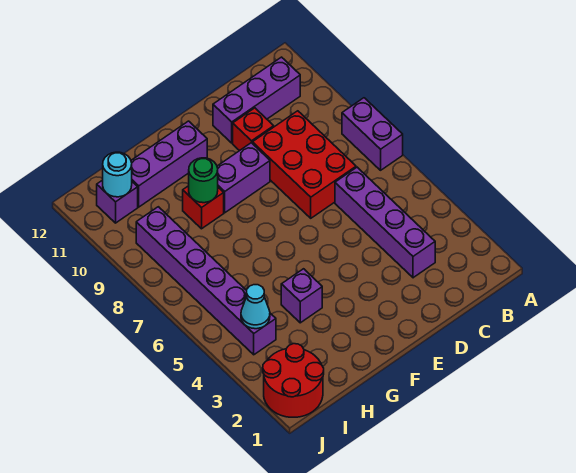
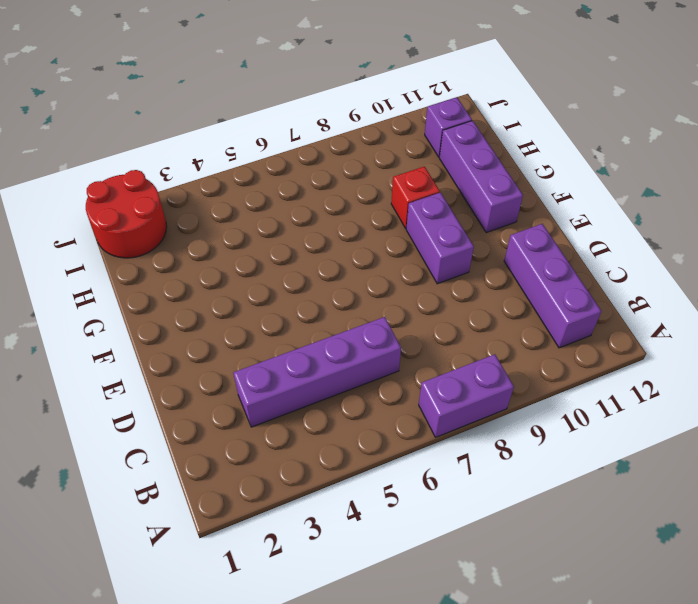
none -> red 2x3 brick [252,111,356,218]
none -> red 1x1 brick [233,108,274,151]
none -> purple 1x1 brick [281,269,322,323]

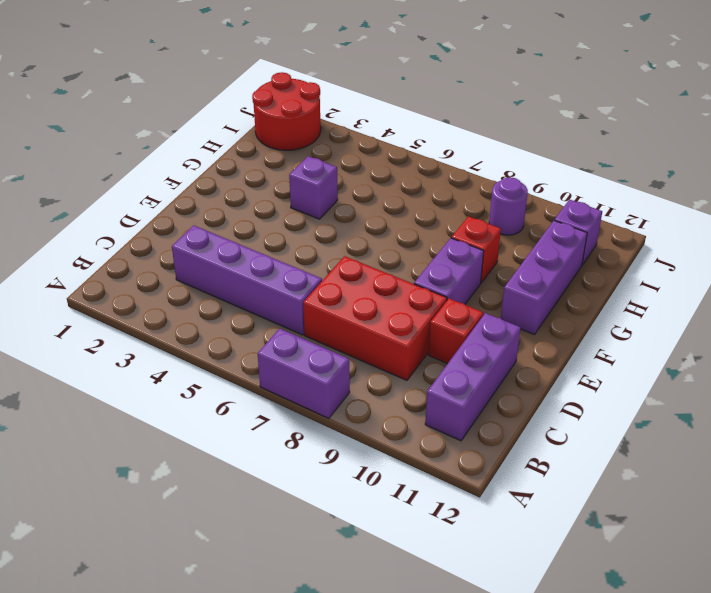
purple 1x1 round brick [489,177,528,235] -> purple 1x6 brick [136,207,276,355]
none -> green 1x1 round brick [189,158,218,203]
none -> cyan 1x1 cone [241,285,270,329]
none -> cyan 1x1 round brick [103,152,132,197]

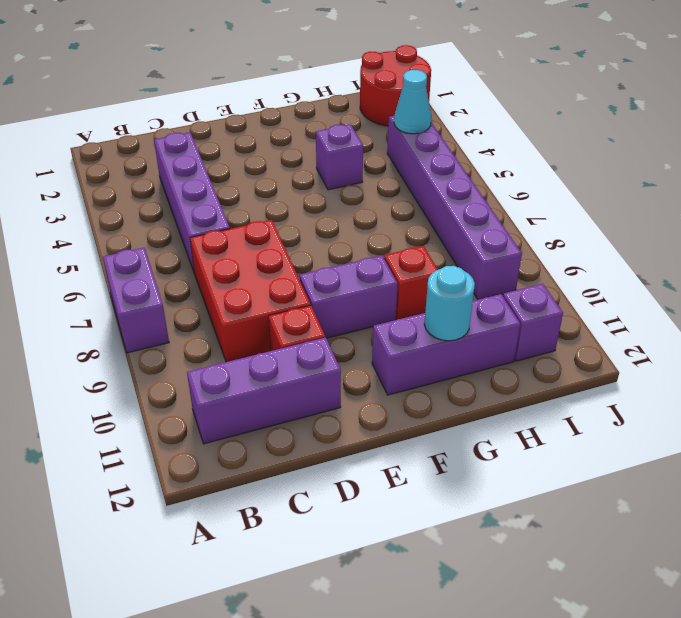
cyan 1x1 round brick [424,266,475,341] -> cyan 1x1 round brick moved to [103,152,132,197]
none -> green 1x1 round brick [189,158,218,203]

